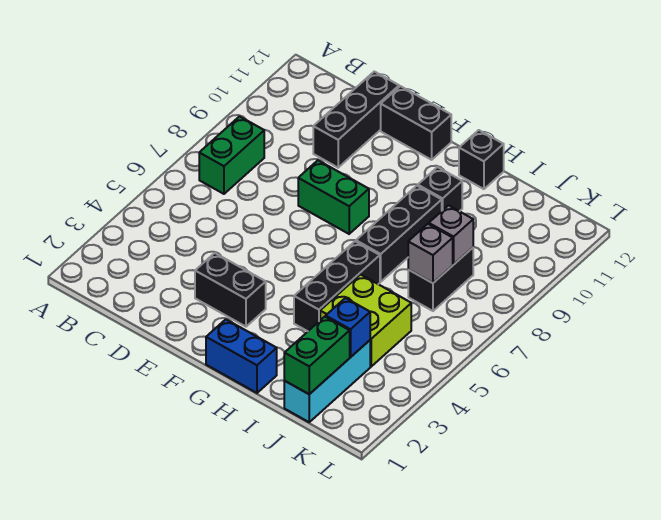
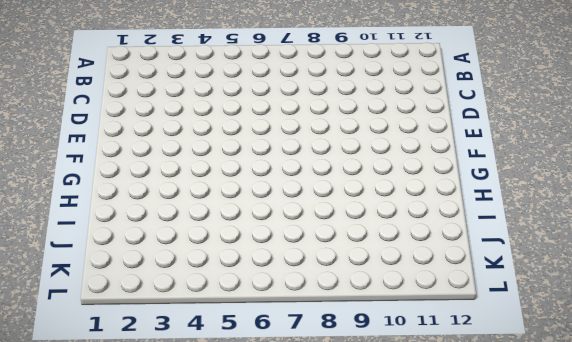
none -> green 1x2 brick [199,116,264,194]
none -> black 1x3 brick [313,72,399,168]
none -> black 1x2 brick [195,253,266,327]

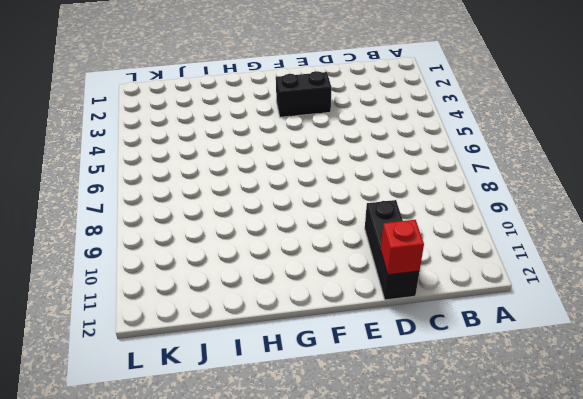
red 1x1 brick [381,220,424,275] -> none
none -> green 1x2 brick [199,116,264,194]
none -> green 1x2 brick [298,160,369,234]
none -> black 1x2 brick [381,86,451,160]

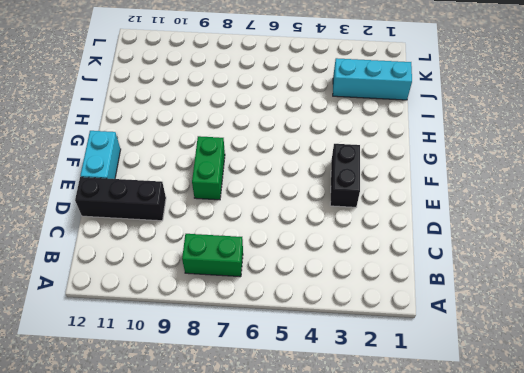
cyan 1x2 brick [80,131,121,179] -> black 1x2 brick [381,86,451,160]
none -> blue 1x2 brick [206,319,277,393]
none -> black 1x3 brick [294,241,380,331]
none -> black 1x3 brick [356,186,442,282]

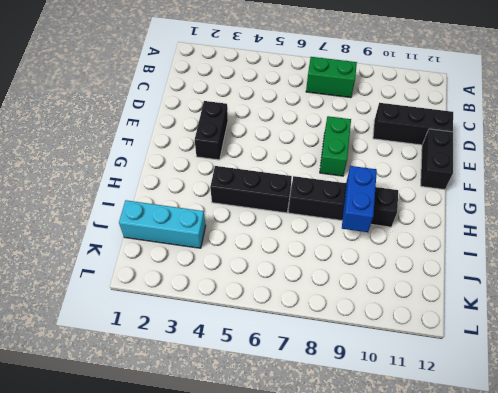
blue 1x2 brick [342,166,377,232] -> blue 1x2 brick moved to [206,319,277,393]
none -> black 1x1 brick [459,130,504,189]
none -> lime 2x2 brick [320,275,411,367]
none -> black 1x2 brick [408,248,473,311]

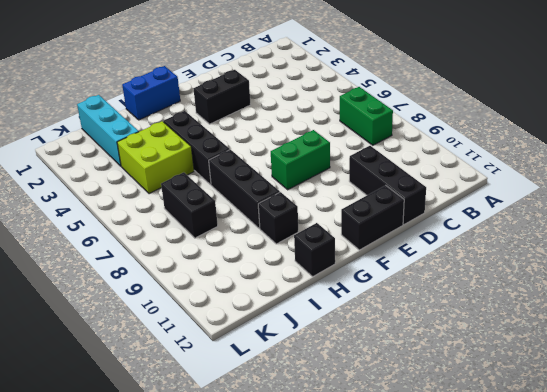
none -> green 1x2 brick [284,317,350,394]
none -> blue 1x1 brick [326,298,370,357]
none -> grey 1x1 brick [408,224,453,283]

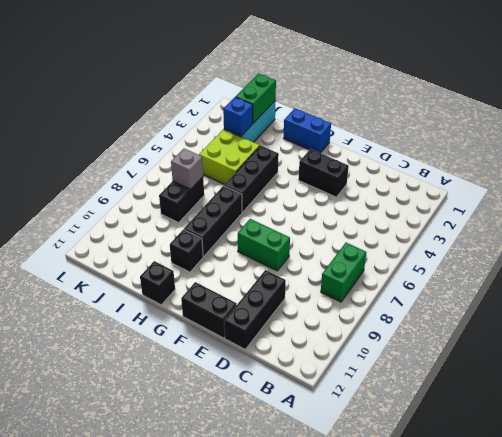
none -> grey 1x1 brick [429,205,473,265]

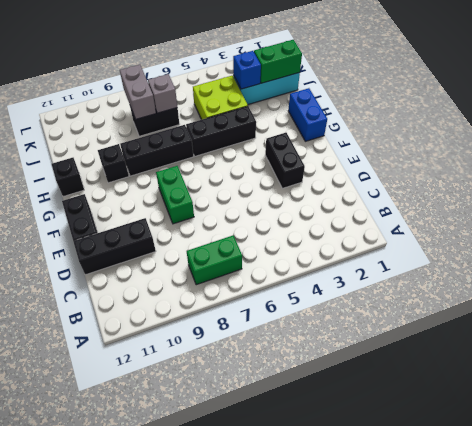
grey 1x2 brick [120,65,156,119] -> grey 1x1 brick [429,205,473,265]

